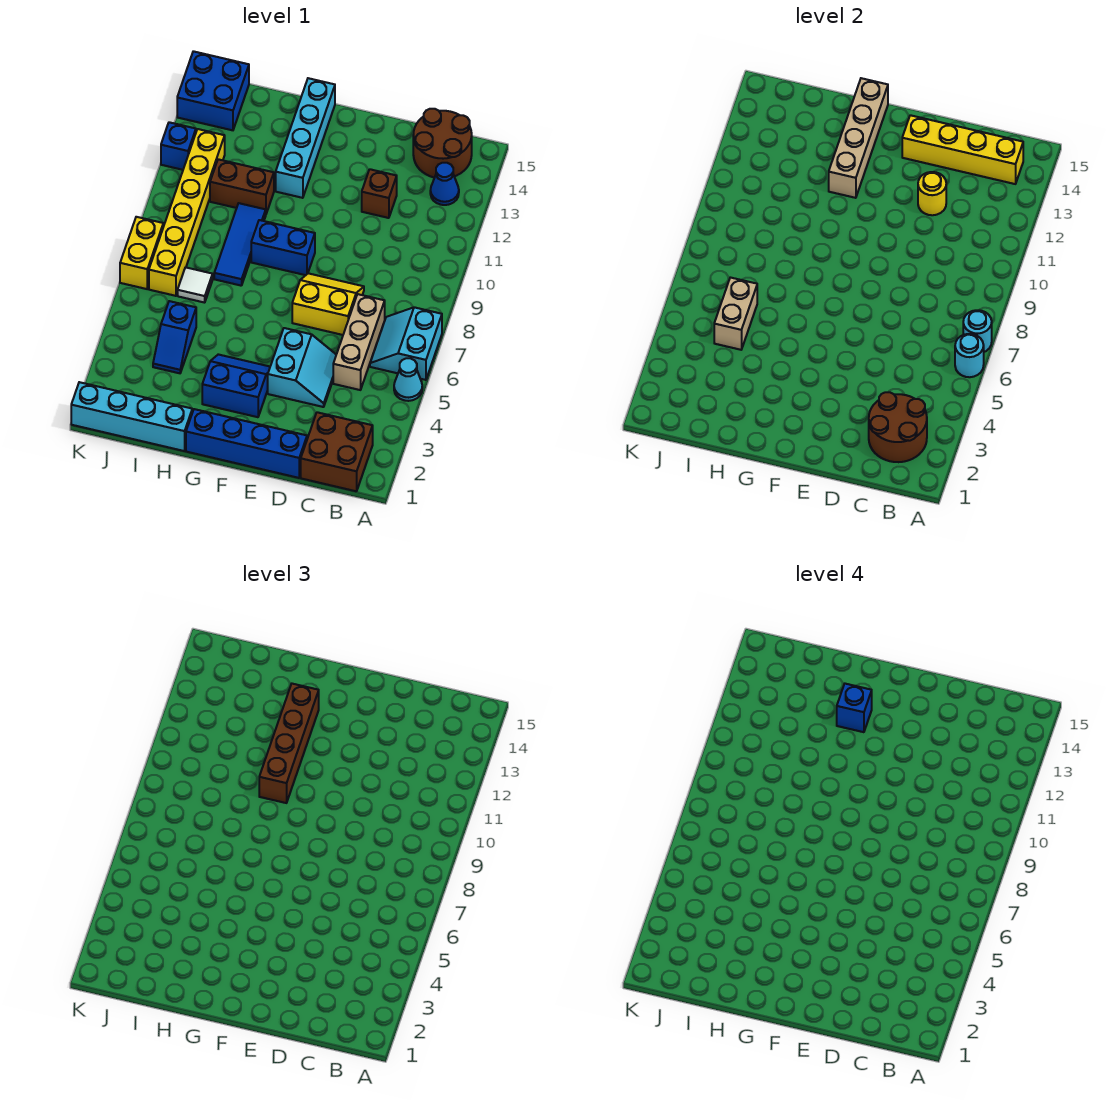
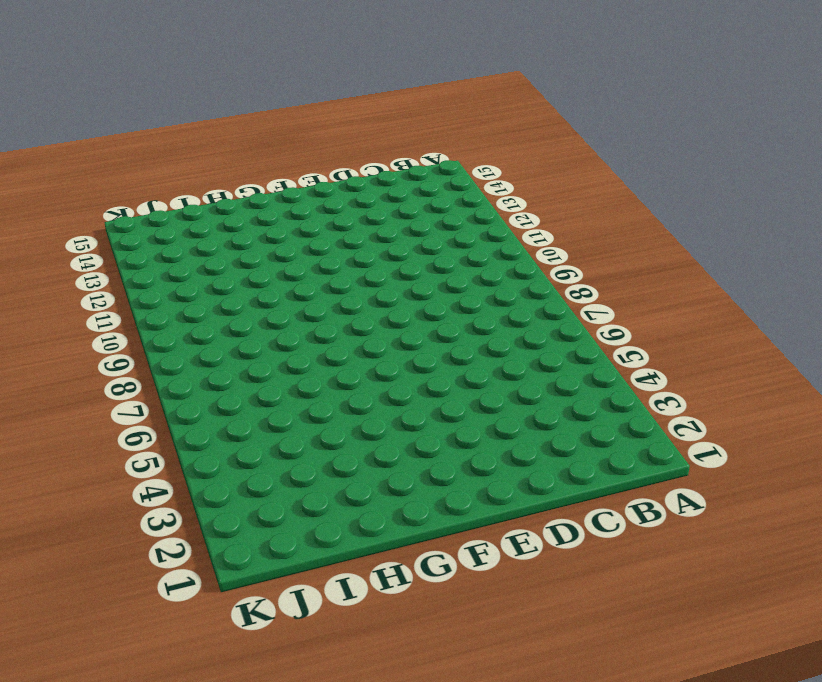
none -> cyan 1x1 cone [394,358,422,401]
none -> cyan 2x2 slope [370,307,442,380]
none -> brown 2x2 brick [301,412,373,491]
none -> blue 1x1 cone [430,163,459,205]

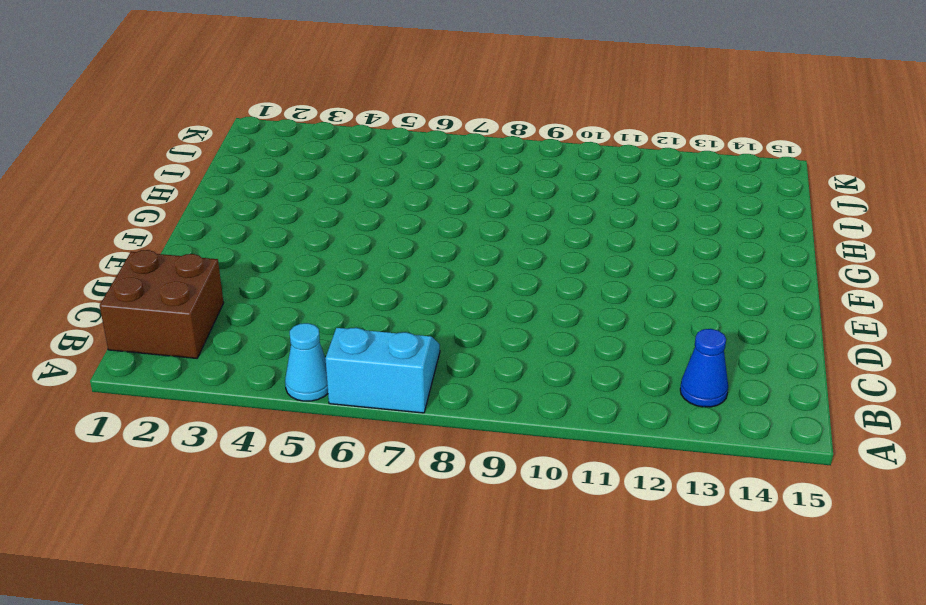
none -> brown 2x2 round brick [413,109,472,178]
none -> tan 1x3 brick [333,294,385,390]
none -> blue 1x4 brick [186,409,307,478]
none -> cyan 2x2 slope [268,328,336,407]

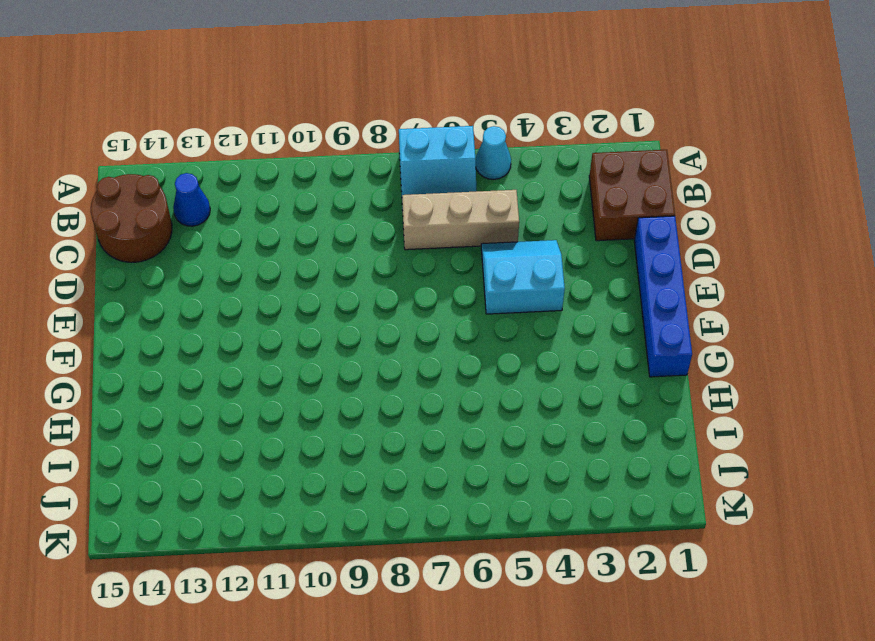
none -> yellow 2x2 slope [292,273,364,335]
none -> brown 1x1 brick [362,169,397,218]
none -> blue 2x2 slope [202,354,270,417]
none -> blue 1x2 brick [251,220,315,275]

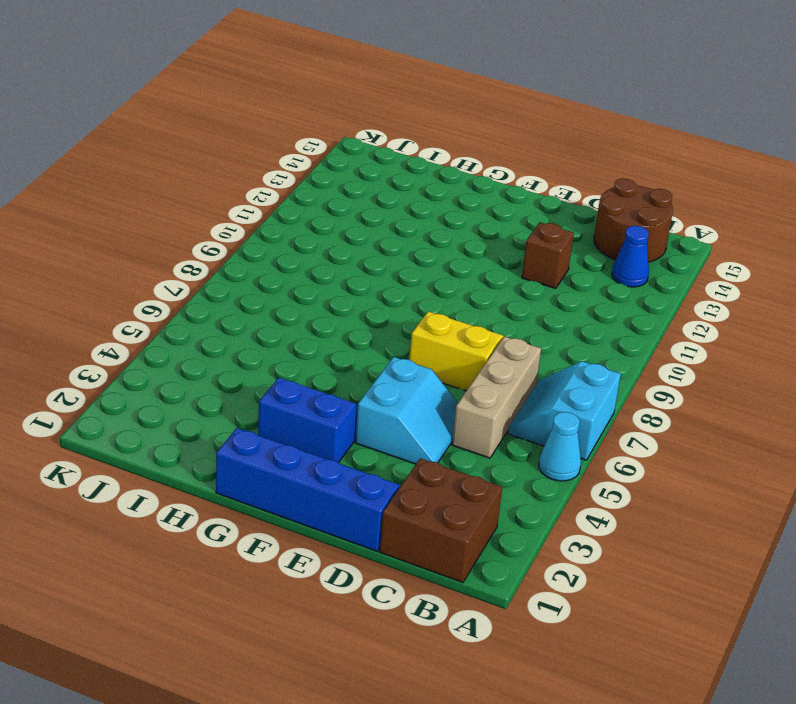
none -> blue 1x2 brick [251,220,315,275]
none -> cyan 1x4 brick [276,78,335,198]
none -> cyan 1x4 brick [71,382,192,451]
none -> blue 1x3 tile [214,203,266,286]

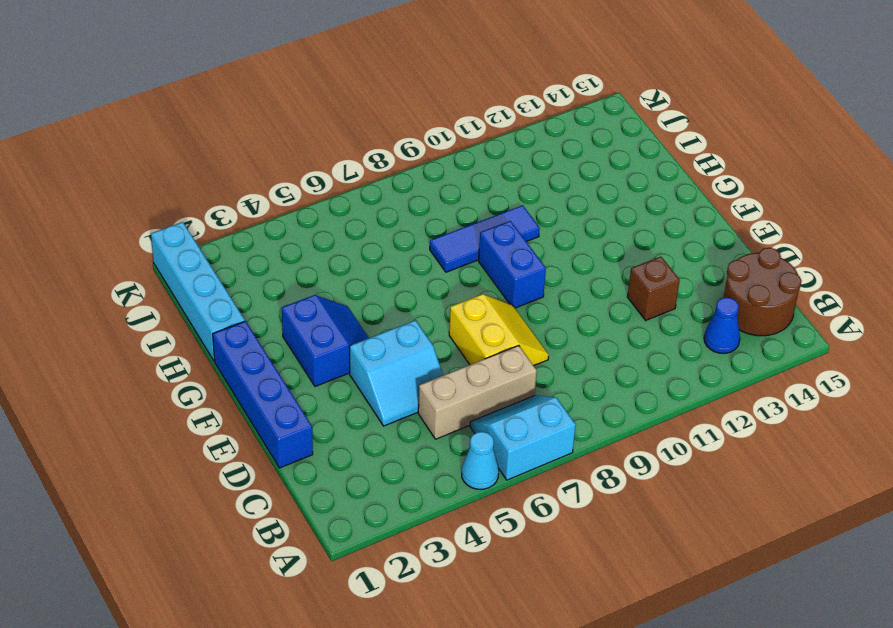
none -> brown 2x2 brick [301,412,373,491]
none -> cyan 1x4 brick [276,78,335,198]
none -> brown 1x2 brick [210,159,274,214]
none -> blue 1x2 slope [153,301,196,373]

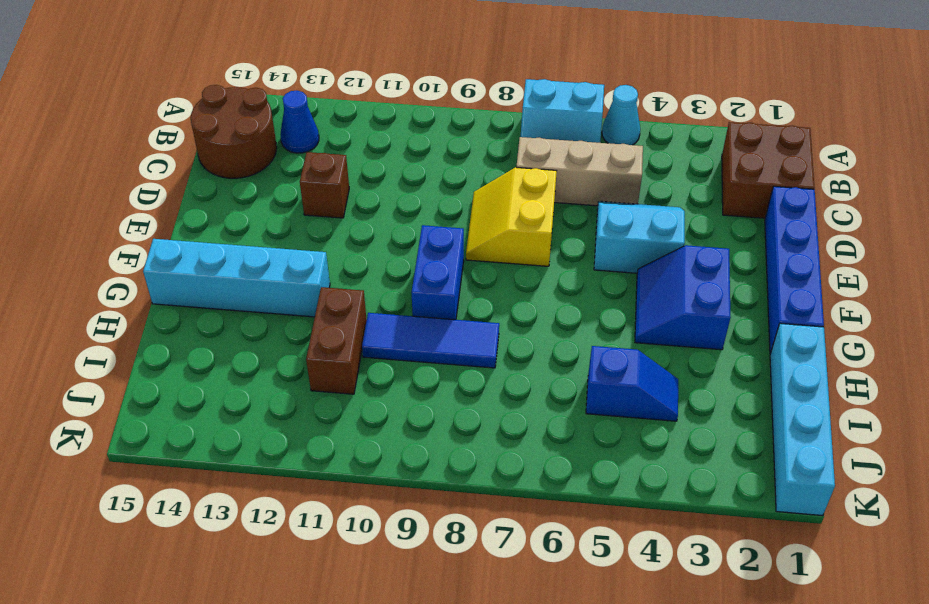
none -> white 1x1 tile [178,267,213,303]
none -> yellow 1x6 brick [149,129,225,296]
none -> blue 2x2 brick [177,51,249,130]
none -> yellow 1x2 brick [120,217,163,289]

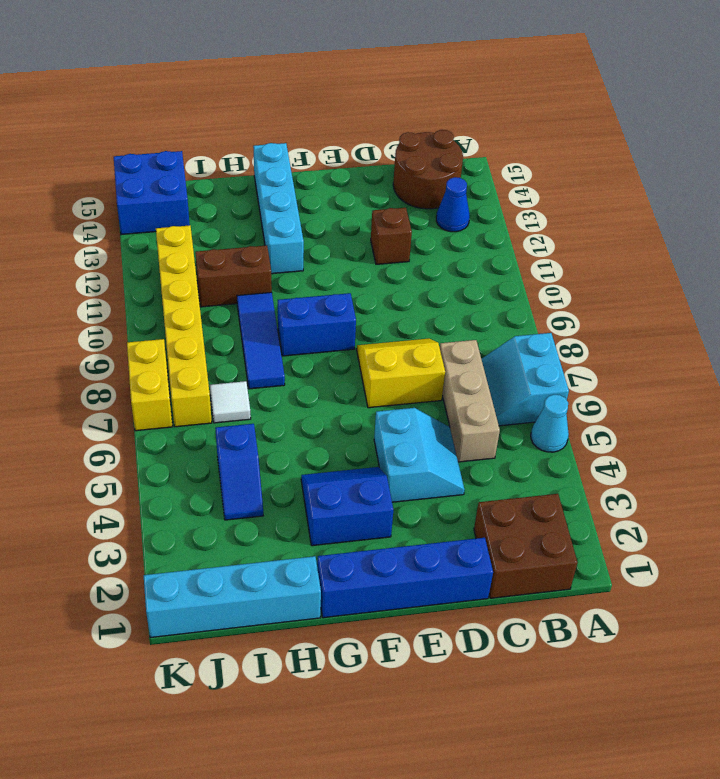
none -> blue 1x1 brick [161,122,196,170]
none -> cyan 1x1 round brick [955,334,984,377]
none -> cyan 1x1 round brick [963,310,992,352]
none -> brown 2x2 round brick [869,392,927,462]

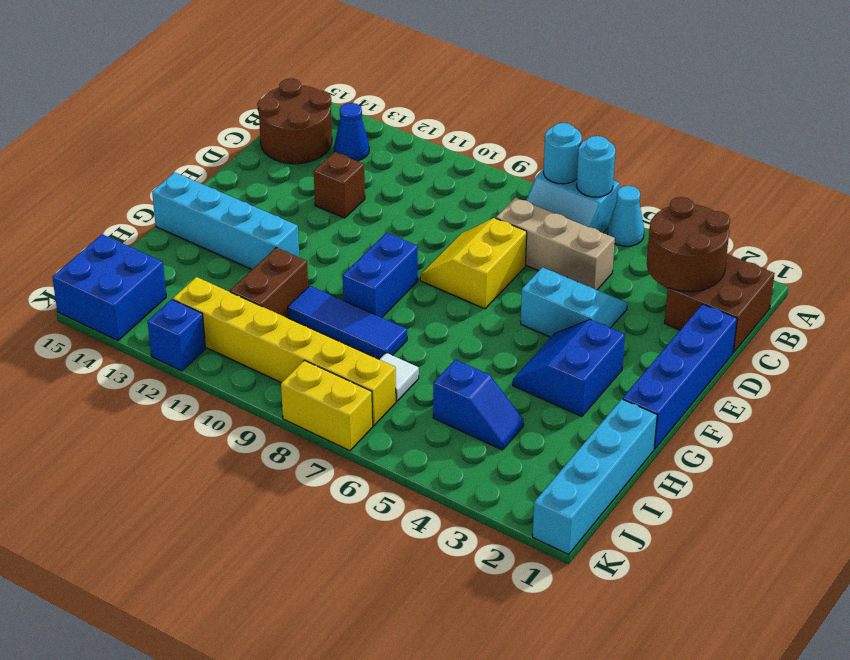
none -> yellow 1x4 brick [902,115,1023,184]
none -> yellow 1x1 round brick [918,172,946,215]
none -> tan 1x4 brick [829,78,888,198]
none -> tan 1x2 brick [714,277,757,350]

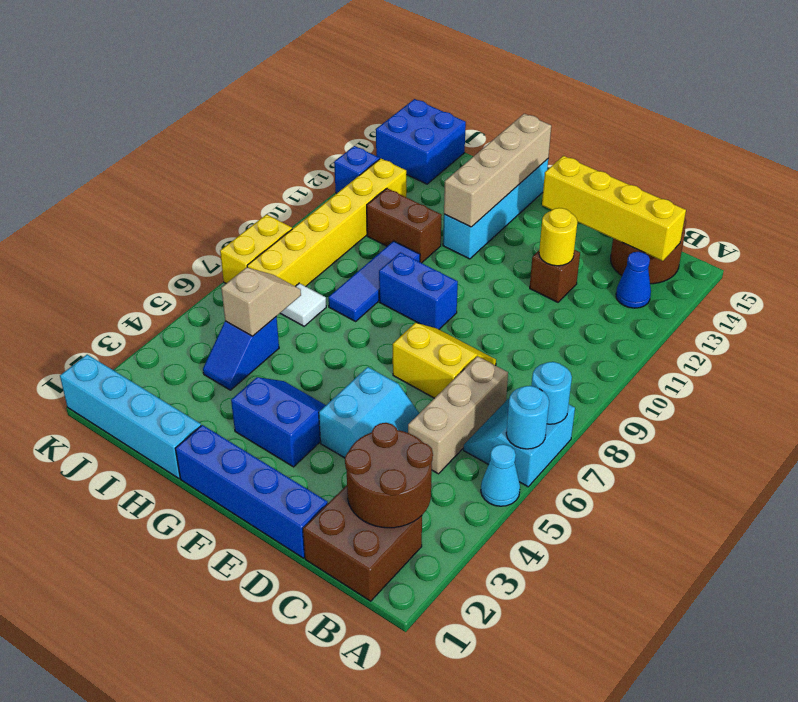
tan 1x2 slope [221,267,301,336] -> tan 1x2 brick [714,277,757,350]
none -> brown 1x4 brick [259,684,319,803]
none -> blue 1x1 brick [837,684,872,732]

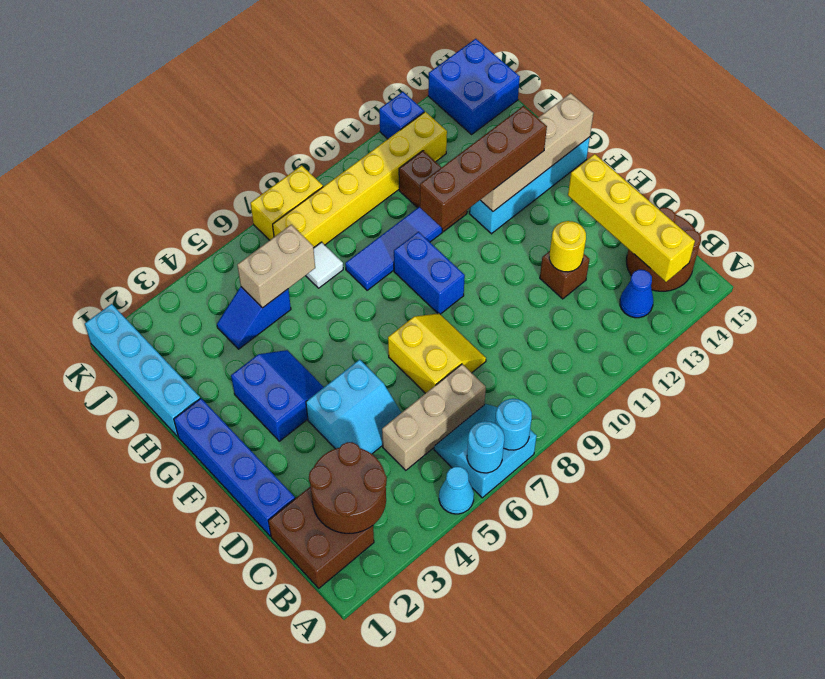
none -> blue 1x1 brick [837,684,872,732]

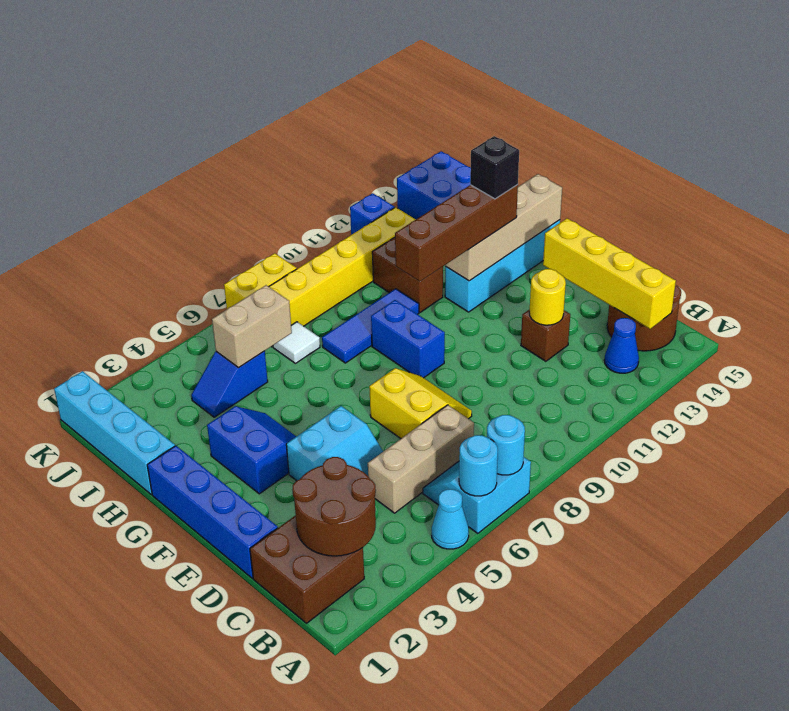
black 1x1 brick [470,136,519,199] -> blue 1x1 brick [837,684,872,732]

